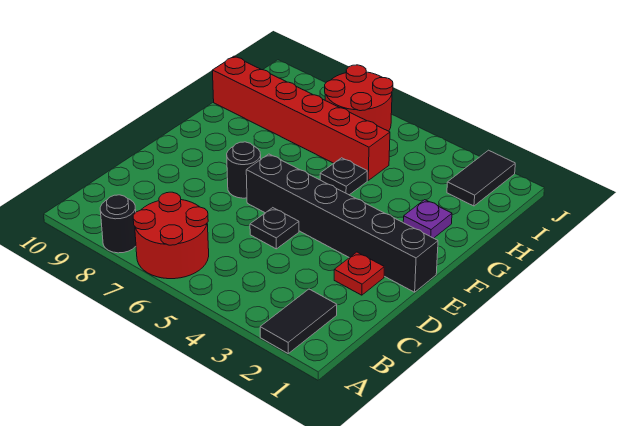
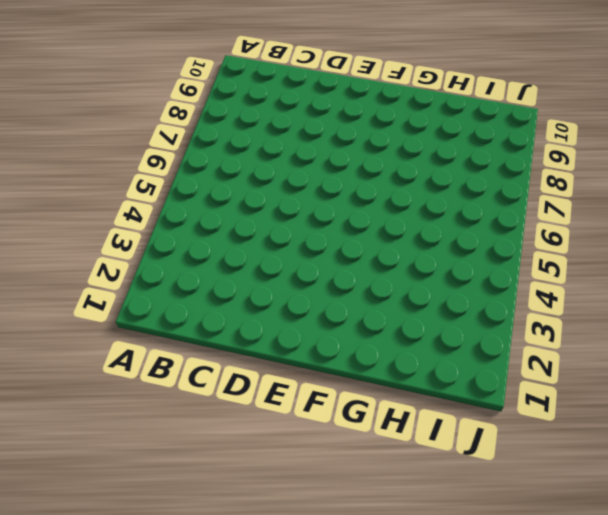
none -> black 1x2 tile [260,289,337,353]
none -> red 2x2 round brick [133,192,209,279]
none -> black 1x1 round brick [100,195,136,253]

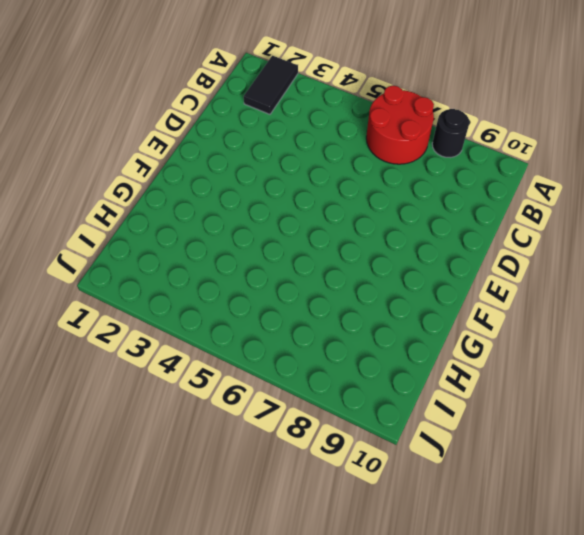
none -> red 1x1 plate [334,252,384,295]
none -> black 1x1 plate [250,208,299,249]
none -> black 1x6 brick [246,154,438,292]

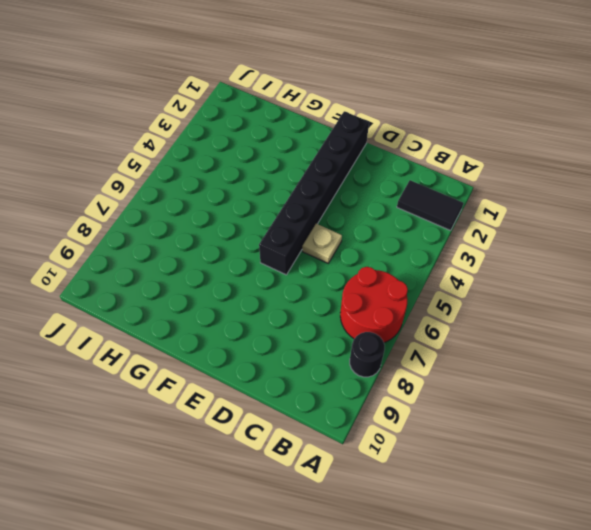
tan 1x1 plate [302,224,342,263] -> black 1x1 plate [250,208,299,249]
none -> red 1x1 plate [334,252,384,295]
none -> black 1x1 round brick [227,142,261,198]
none -> purple 1x1 plate [403,200,452,238]

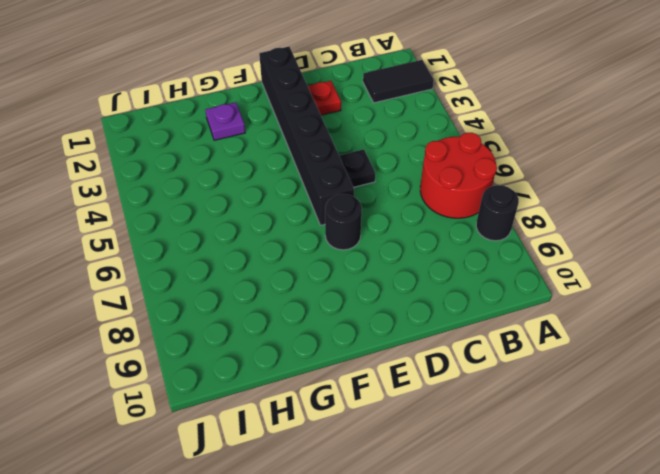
none -> black 1x1 plate [320,158,367,195]
none -> red 1x6 brick [212,56,390,180]
none -> black 1x2 tile [447,150,515,206]

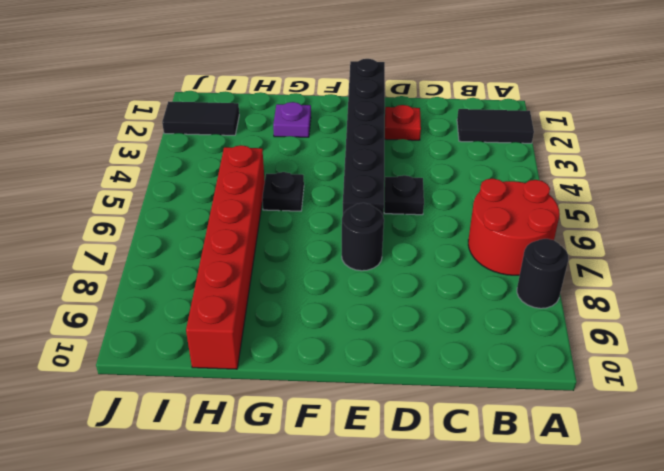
none -> red 2x2 round brick [325,65,393,131]

